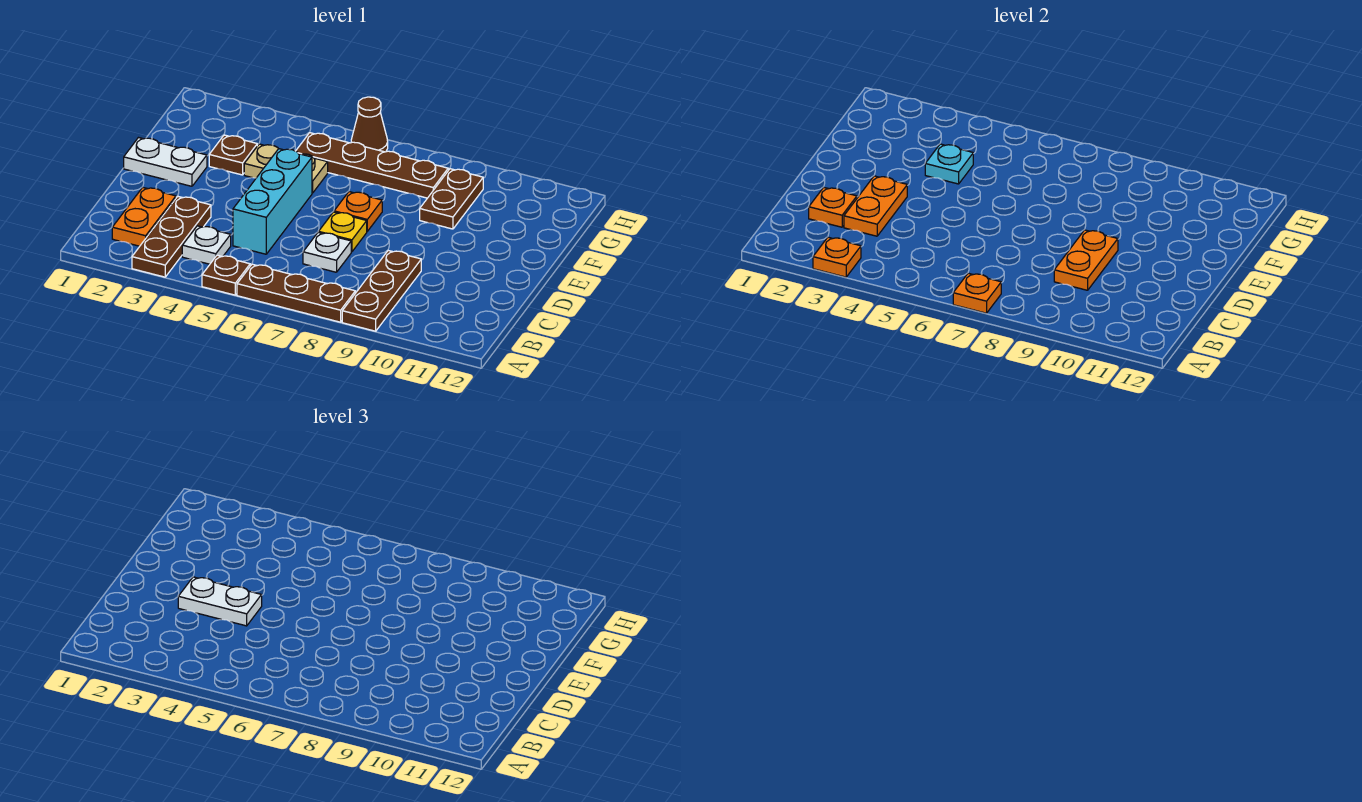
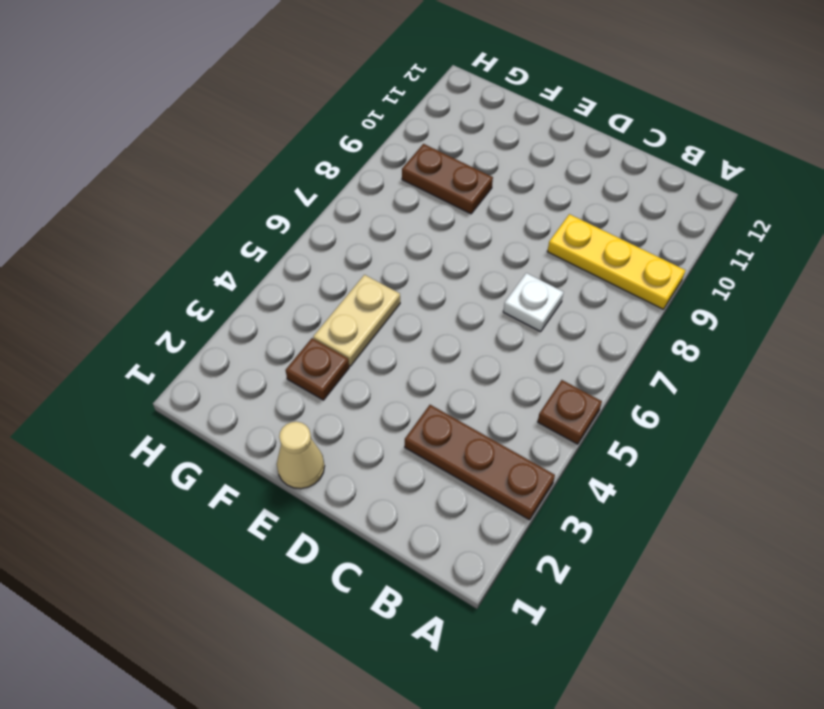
yellow 1x3 plate [547,214,686,309] -> brown 1x3 plate [342,251,421,331]
tan 1x1 cone [277,422,325,489] -> white 1x2 plate [124,138,207,186]
none -> brown 1x3 plate [237,264,355,322]
none -> orange 1x2 plate [112,187,176,246]
none -> white 1x1 plate [182,226,231,264]

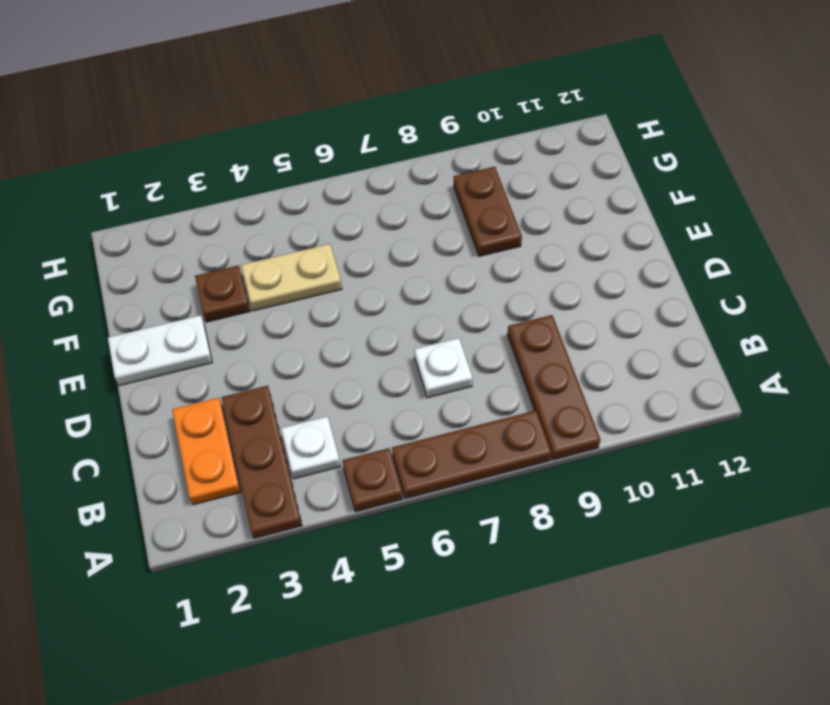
none -> cyan 1x3 brick [233,149,312,254]
none -> yellow 1x1 plate [319,212,367,252]
none -> orange 1x1 plate [334,192,382,231]

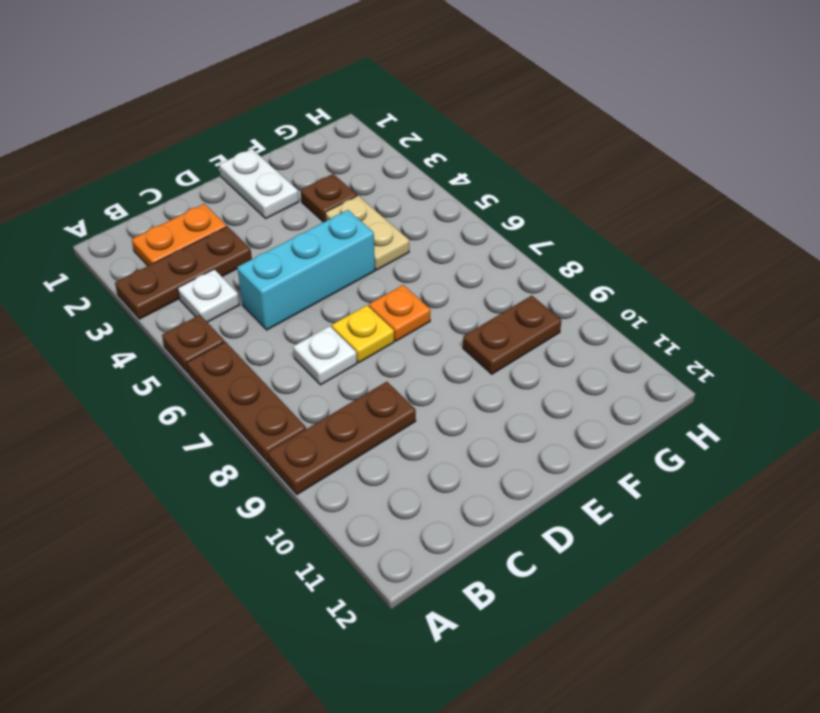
none -> brown 1x4 plate [296,133,448,198]
none -> brown 1x1 cone [351,97,388,152]
none -> orange 1x1 plate [813,237,861,277]

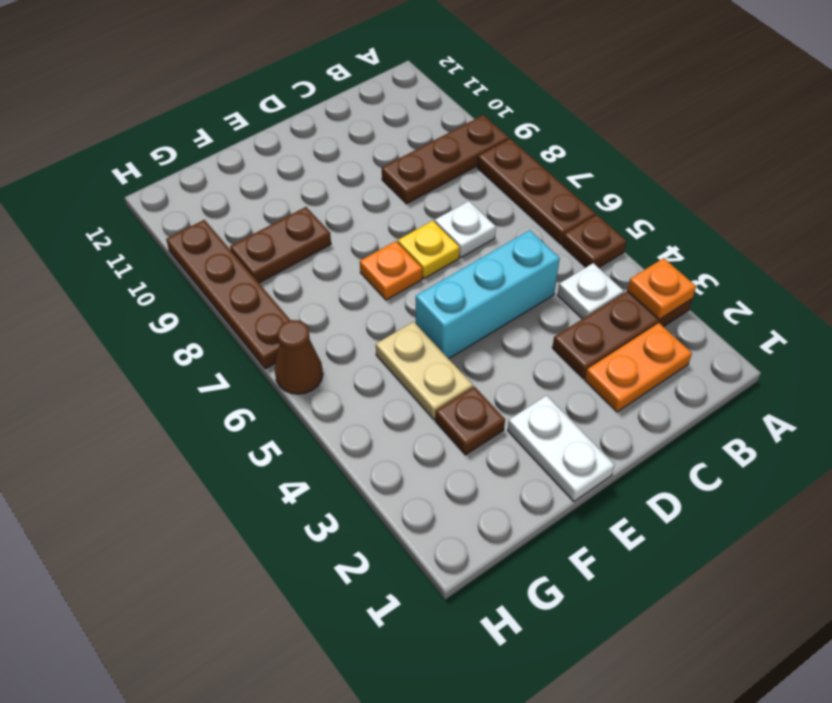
brown 1x4 plate [166,220,291,369] -> brown 1x4 plate moved to [296,133,448,198]
none -> orange 1x1 plate [953,273,1001,313]
none -> orange 1x1 plate [809,187,857,227]
none -> orange 1x2 plate [844,176,907,236]

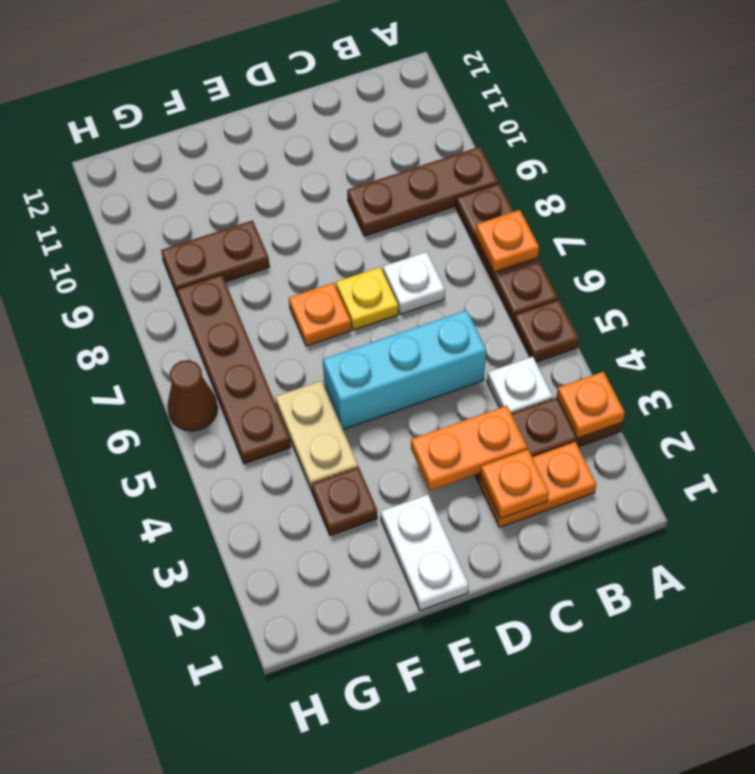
none -> orange 1x2 plate [1054,230,1118,290]
none -> cyan 1x1 plate [925,144,973,184]
none -> white 1x2 plate [178,577,262,626]

